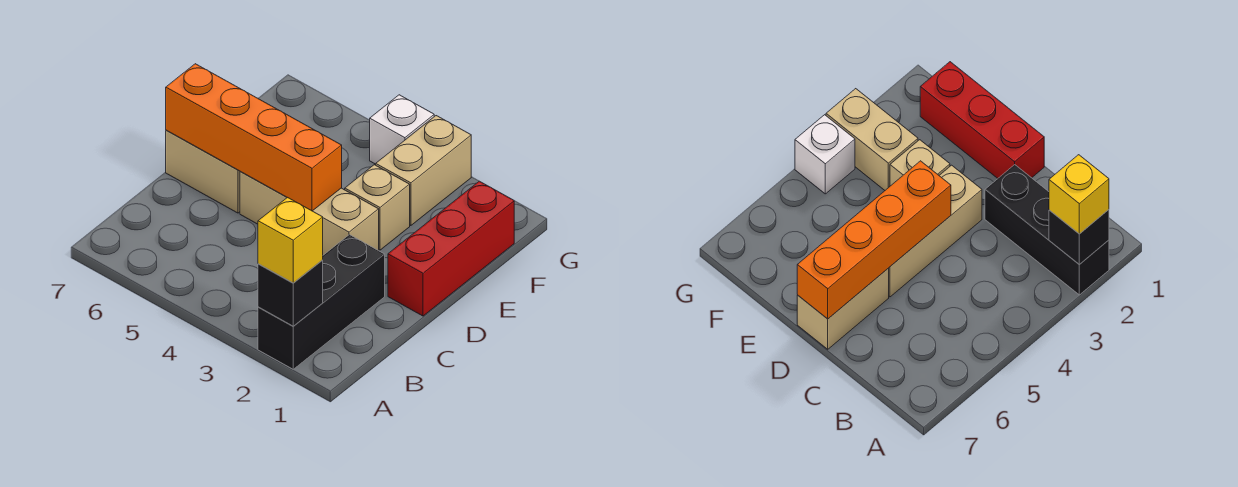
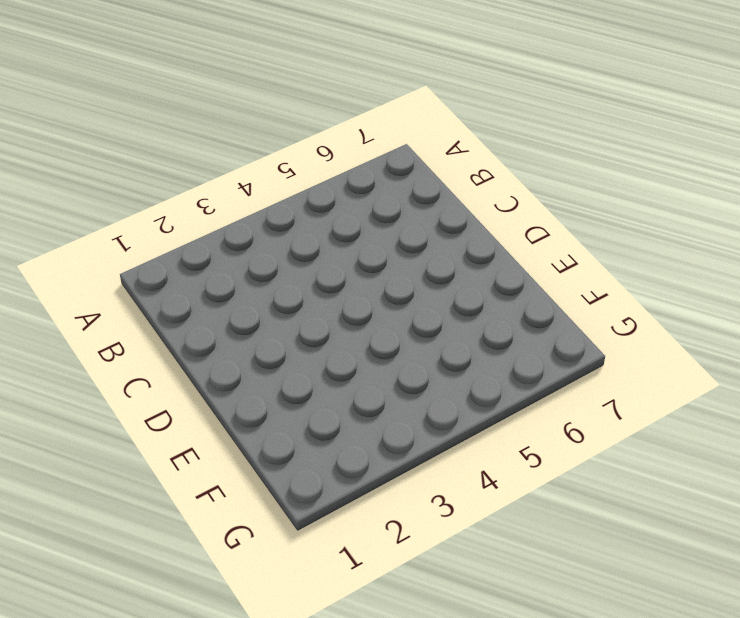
none -> black 1x3 brick [258,235,385,369]
none -> red 1x3 brick [388,181,514,316]

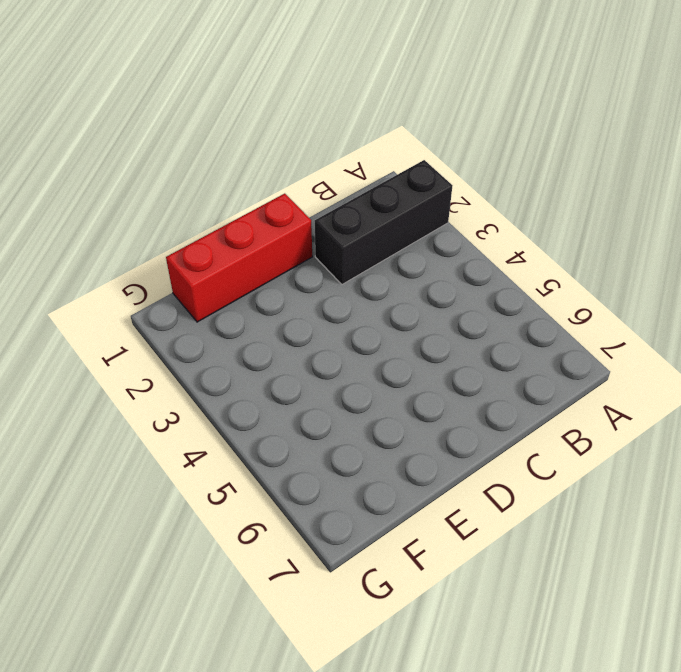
none -> tan 1x3 brick [240,171,379,255]
none -> tan 1x2 brick [166,130,240,213]

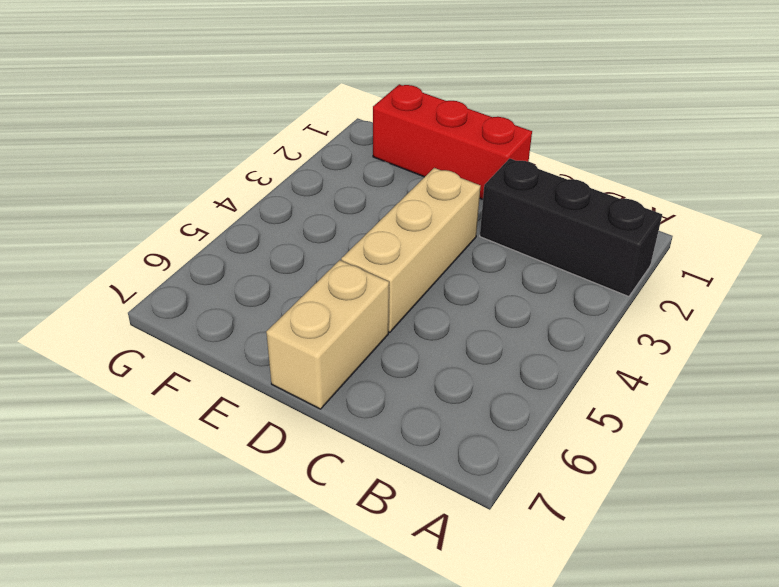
none -> tan 1x1 brick [345,165,410,250]
none -> tan 1x2 brick [376,116,471,226]

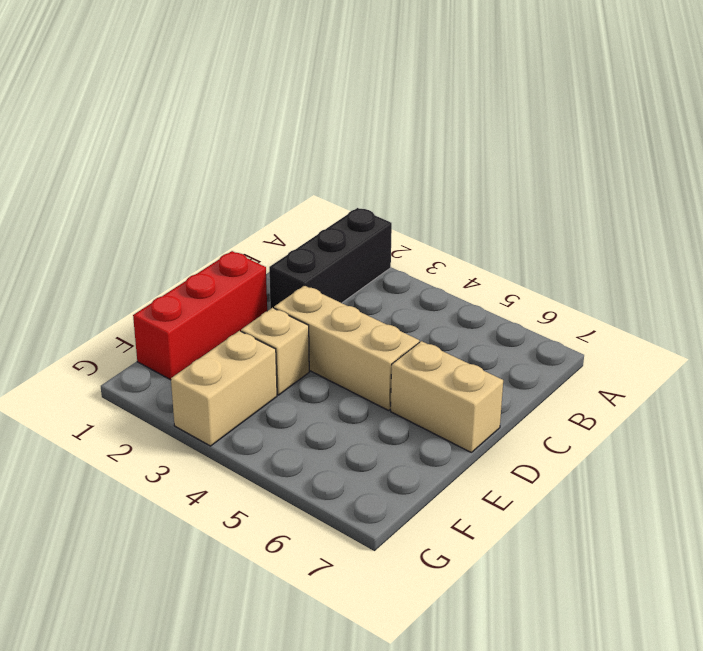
none -> white 1x1 brick [370,95,434,164]
none -> black 1x1 brick [258,260,323,326]

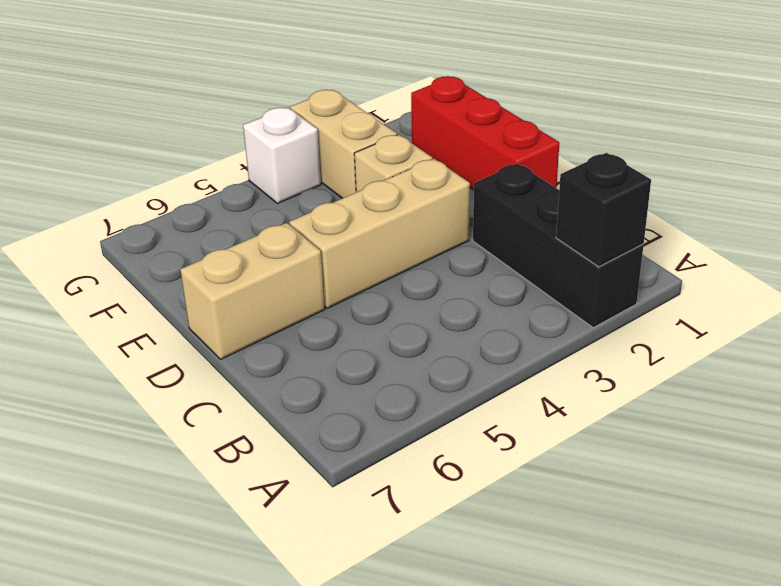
none -> orange 1x4 brick [166,64,342,211]
none -> yellow 1x1 brick [258,197,323,283]

